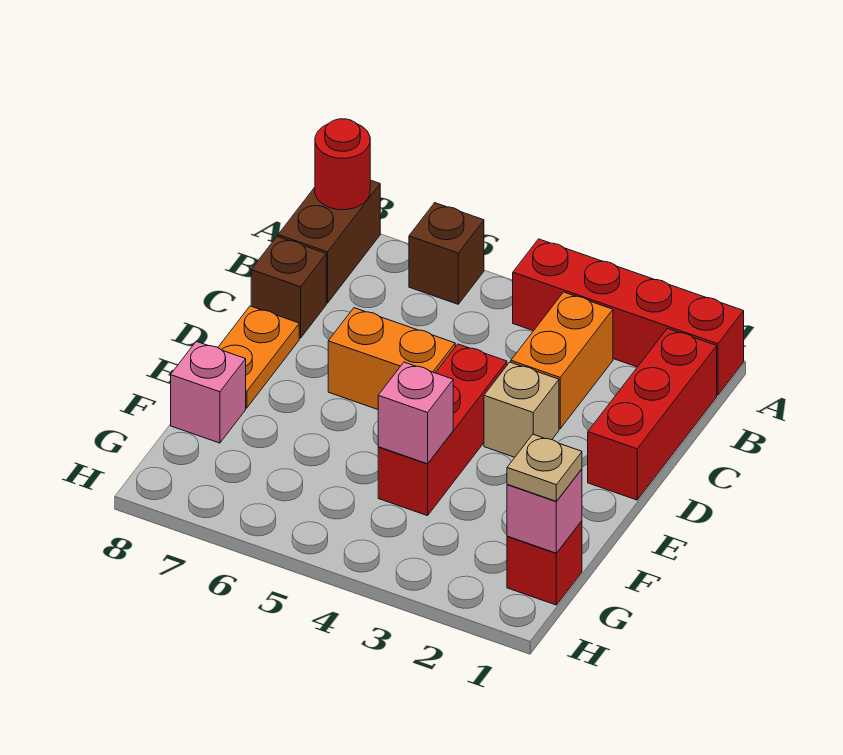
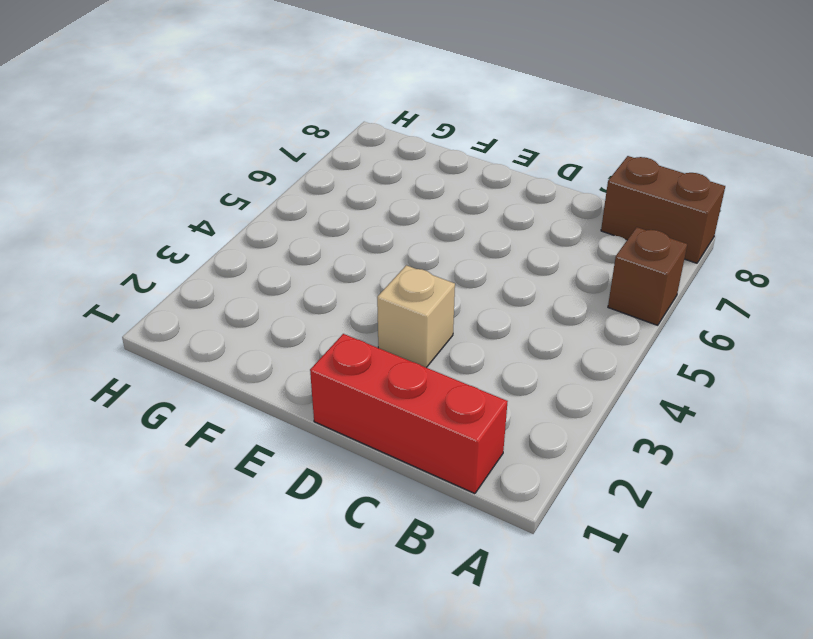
none -> red 1x4 brick [513,239,744,395]
none -> orange 1x2 brick [511,292,613,429]
none -> brown 1x1 brick [251,237,326,338]

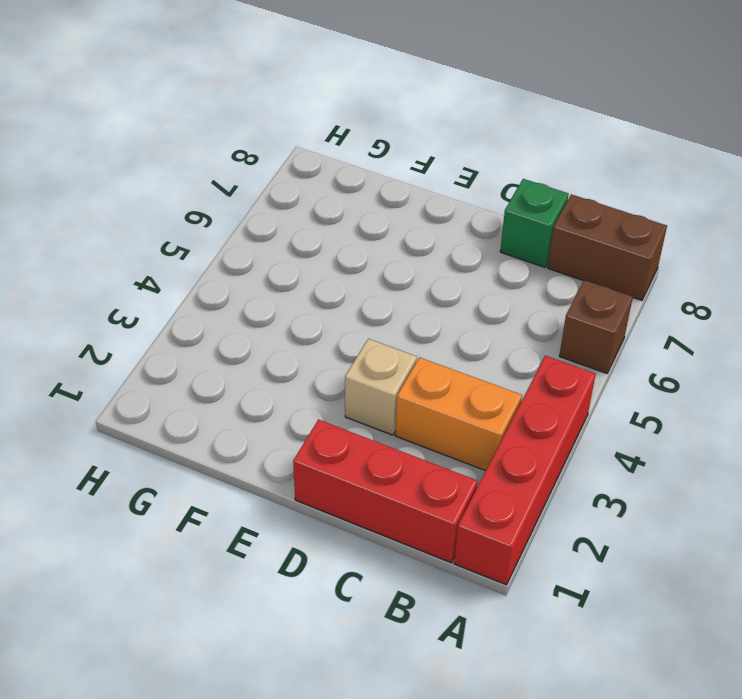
green 1x1 brick [500,179,569,267] -> brown 1x1 brick [251,237,326,338]
none -> red 1x3 brick [378,344,507,516]
none -> orange 1x2 brick [328,308,455,409]
none -> orange 1x2 plate [218,306,299,408]

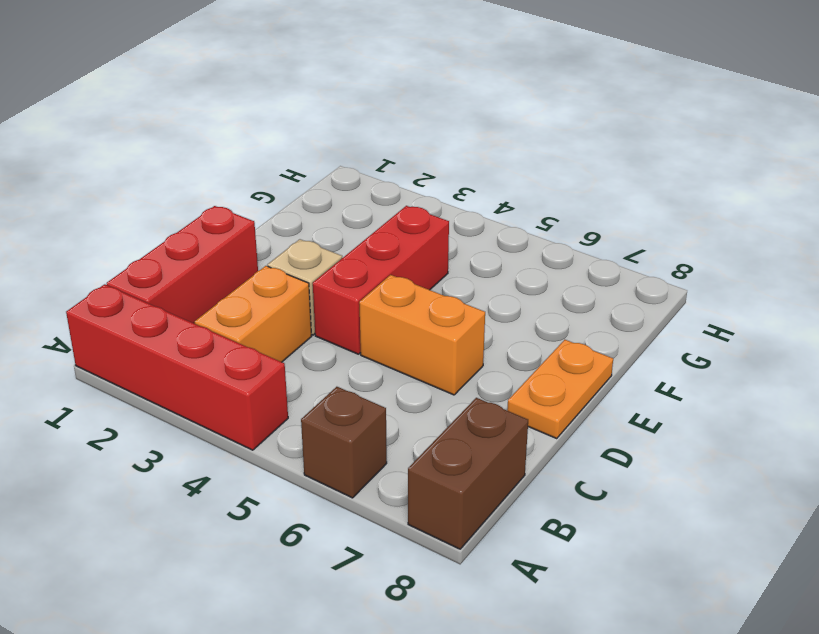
none -> brown 1x1 brick [251,237,326,338]
none -> pink 1x1 brick [171,341,246,443]
none -> red 1x1 brick [507,521,582,605]

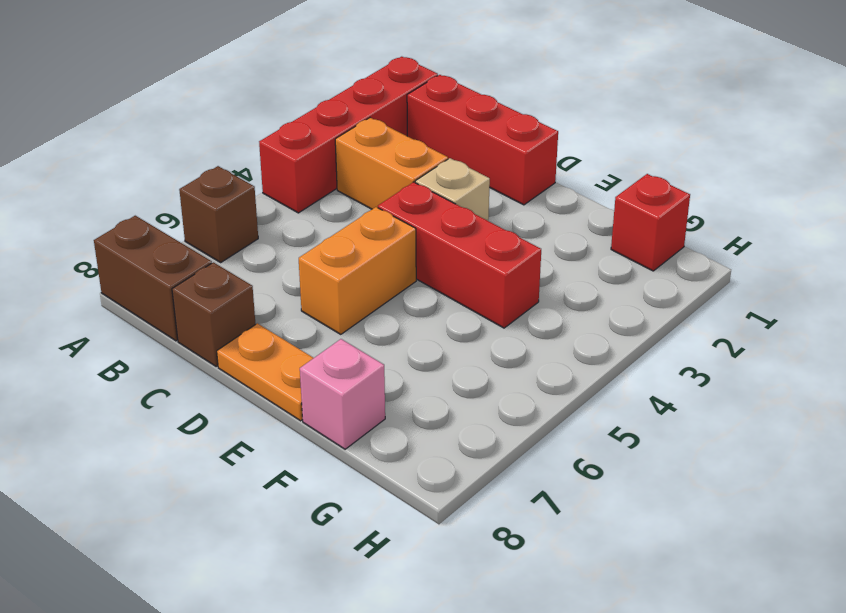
none -> red 1x1 round brick [315,119,370,210]
none -> pink 1x1 brick [378,362,453,464]
none -> pink 1x1 brick [507,469,582,553]

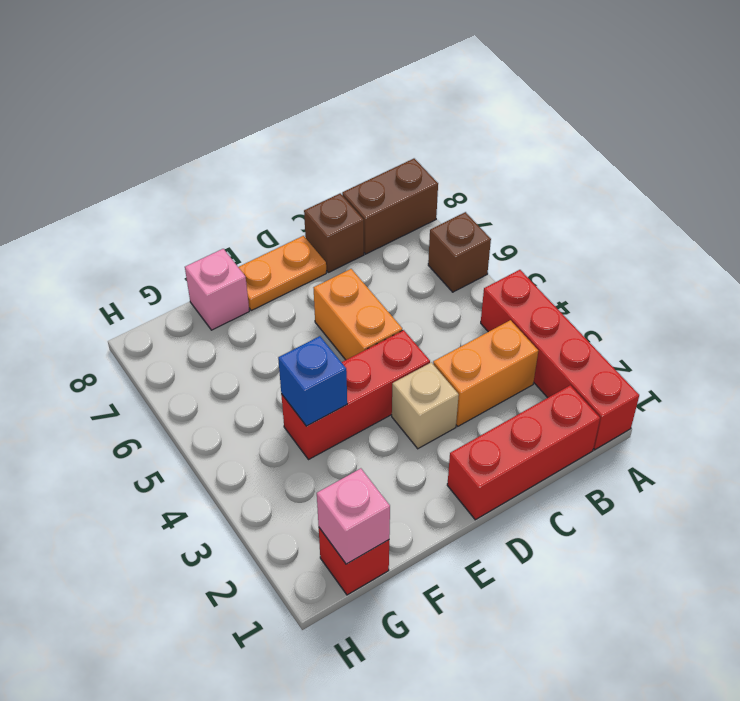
blue 1x1 brick [278,336,347,426] -> pink 1x1 brick [378,362,453,464]
none -> red 1x1 round brick [315,119,370,210]
none -> tan 1x1 plate [507,434,582,501]

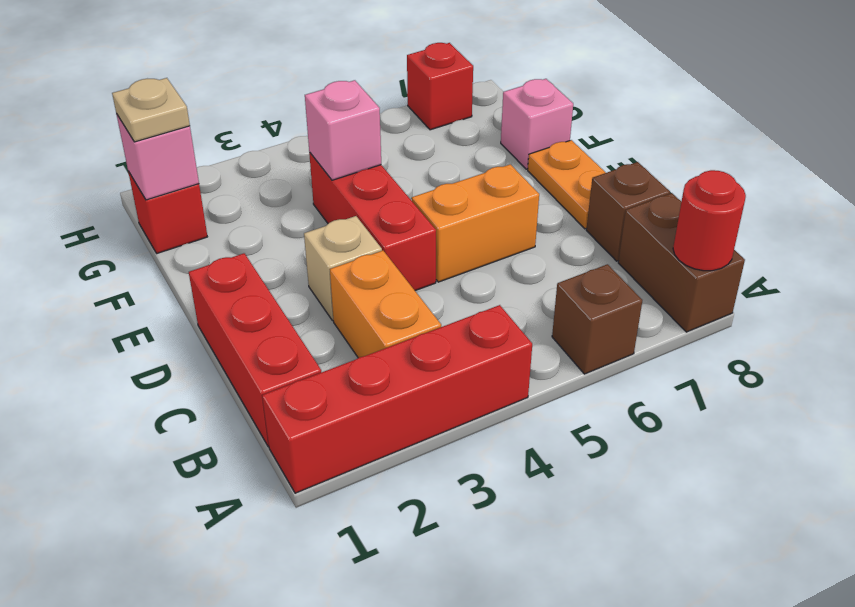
red 1x1 brick [407,43,473,130] -> none

